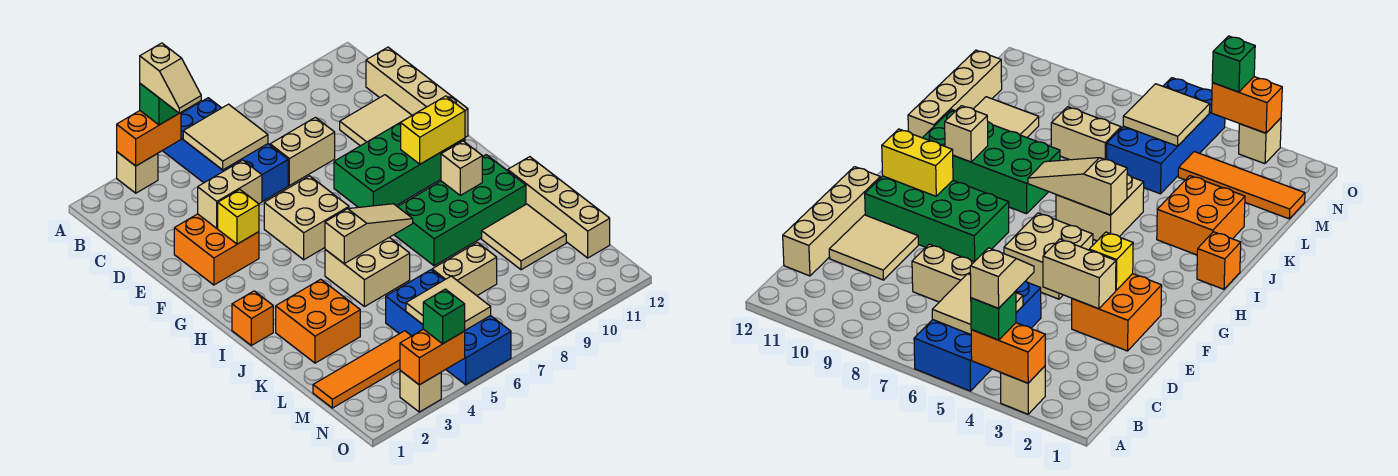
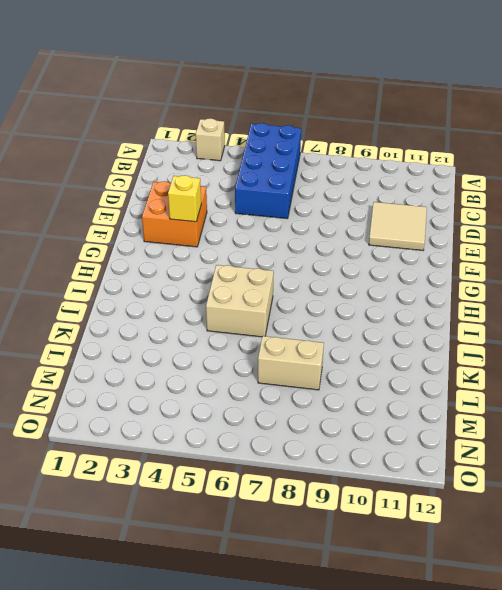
none -> tan 1x4 brick [366,47,468,137]
none -> tan 1x2 brick [270,117,335,186]
none -> tan 2x2 brick [264,176,349,260]
none -> green 2x4 brick [334,122,465,207]

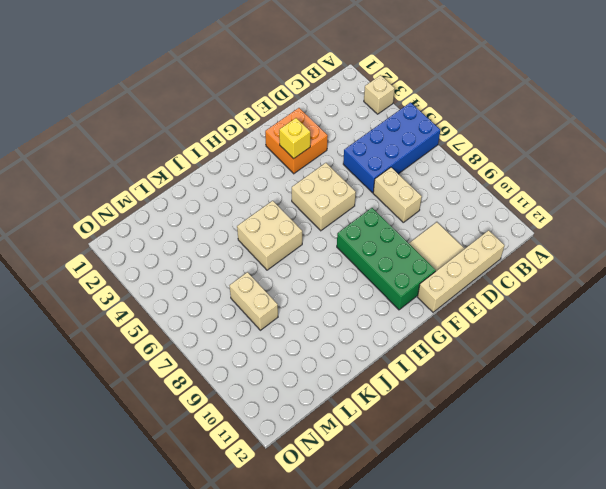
none -> orange 1x1 brick [232,291,273,345]
none -> green 2x4 brick [395,155,526,266]
none -> orange 2x2 brick [276,279,360,363]
none -> tan 1x4 brick [508,157,610,258]

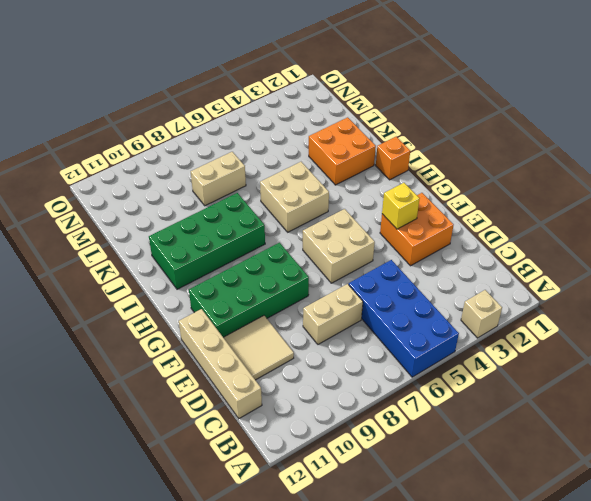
none -> tan 1x4 brick [508,157,610,258]
none -> tan 2x2 tile [482,204,566,270]
none -> blue 2x4 brick [386,270,511,385]
none -> orange 1x4 tile [313,331,411,408]

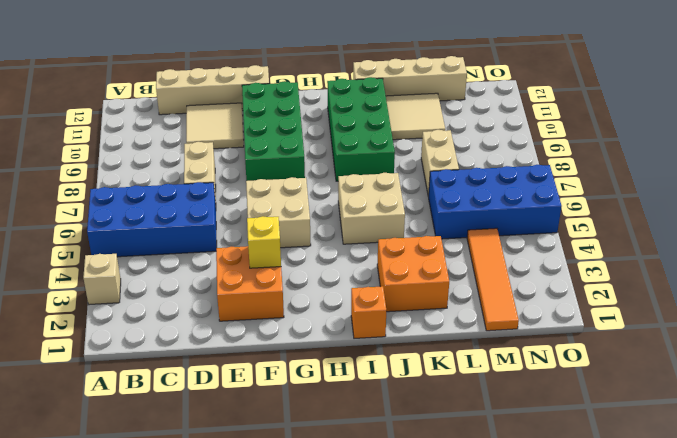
none -> tan 1x1 brick [400,371,441,412]
none -> orange 1x2 brick [117,111,181,166]
none -> tan 2x2 tile [183,104,268,170]
none -> tan 1x2 brick [198,160,262,228]

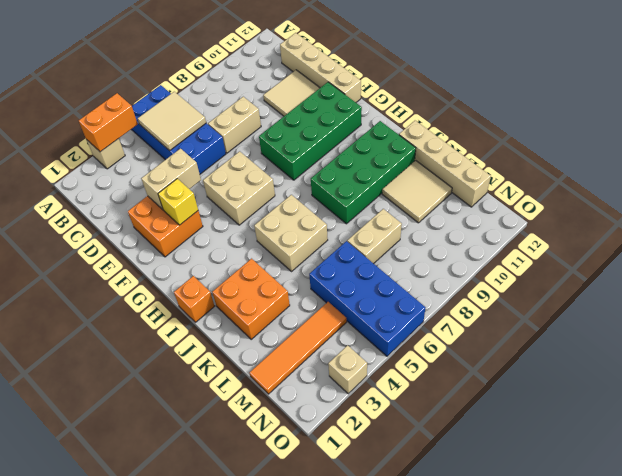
none -> yellow 1x2 brick [401,96,465,164]
none -> tan 1x3 slope [325,204,413,264]
none -> tan 1x1 brick [441,141,482,195]
none -> tan 2x2 tile [406,276,491,330]

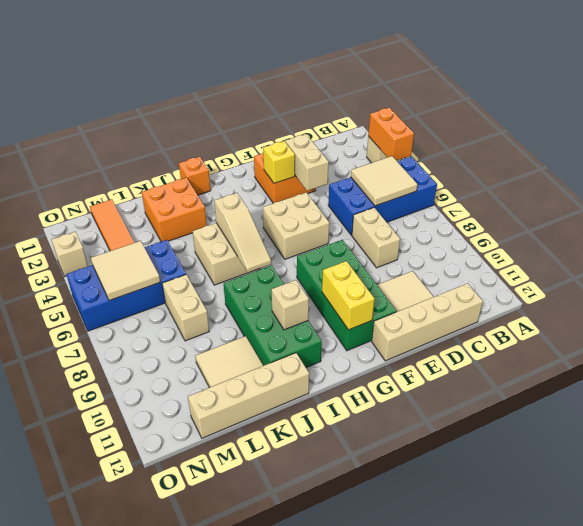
none -> orange 1x2 brick [400,329,465,385]
none -> green 1x1 brick [140,84,179,125]
none -> green 1x1 brick [423,289,465,344]
none -> tan 1x2 slope [140,43,201,113]

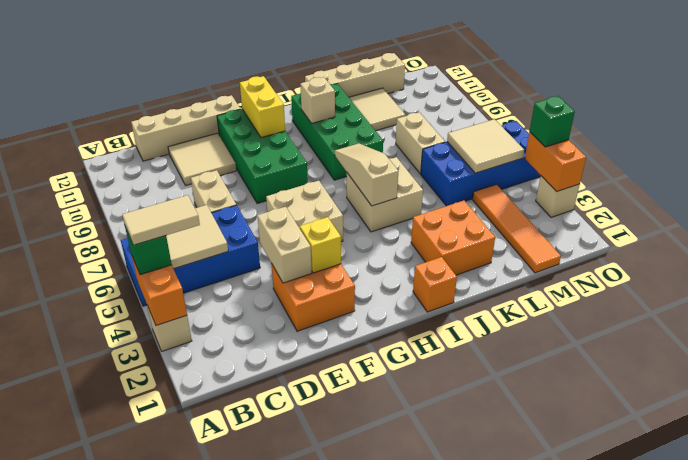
tan 1x2 tile [122,195,200,245] -> tan 1x2 slope [140,43,201,113]

